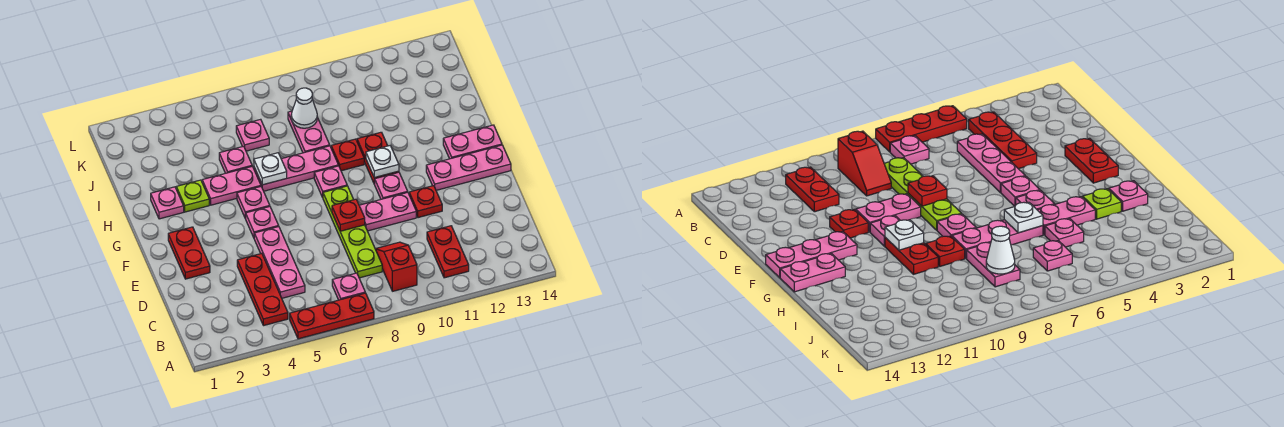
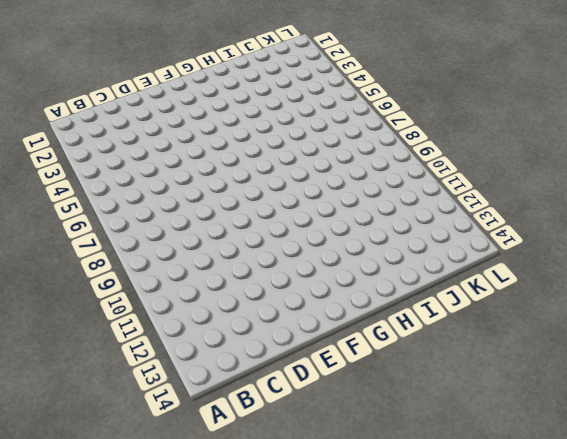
none -> red 1x3 plate [290,293,374,339]
none -> red 1x3 plate [237,253,288,326]
none -> pink 1x1 plate [332,273,365,300]

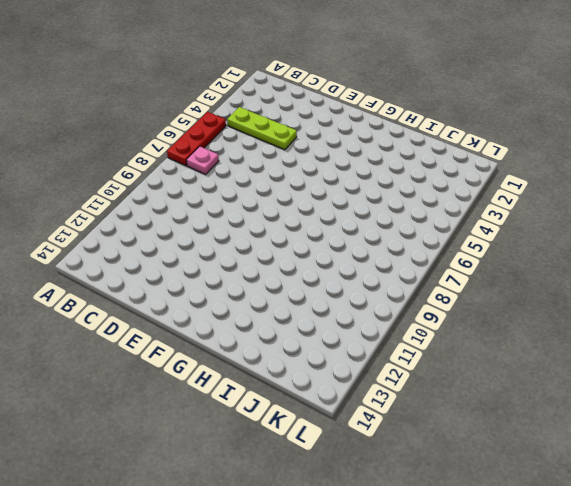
lime 1x3 plate [227,107,297,150] -> red 1x3 plate [237,253,288,326]
none -> red 1x2 slope [375,242,417,291]
none -> red 1x2 plate [427,226,469,278]
none -> pink 1x3 plate [254,227,305,298]

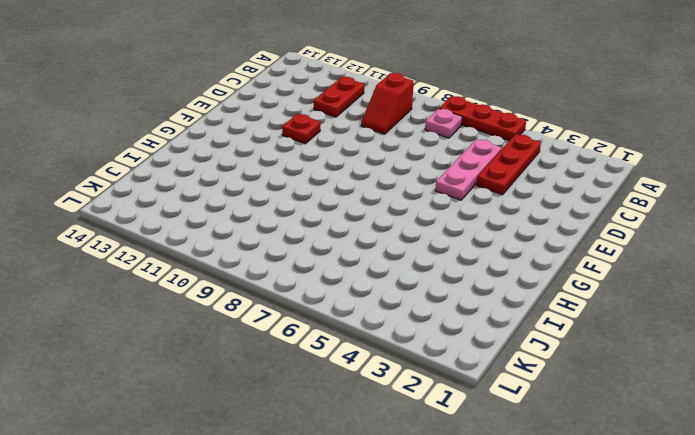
none -> lime 1x4 plate [323,186,382,278]
none -> red 1x2 plate [168,227,210,279]
none -> pink 1x2 plate [359,192,416,231]

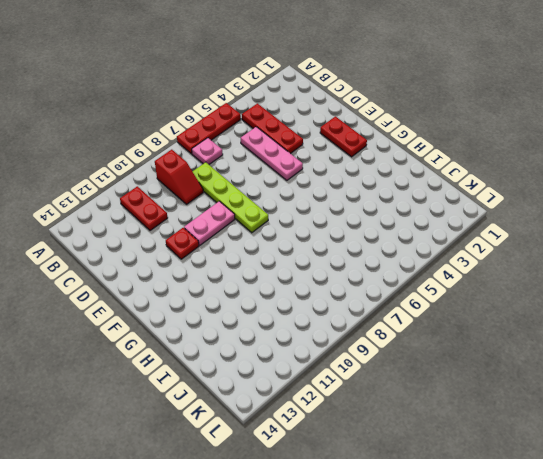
none -> pink 1x1 plate [245,207,279,238]
none -> pink 1x1 plate [375,172,408,199]
none -> pink 1x3 plate [426,145,511,190]

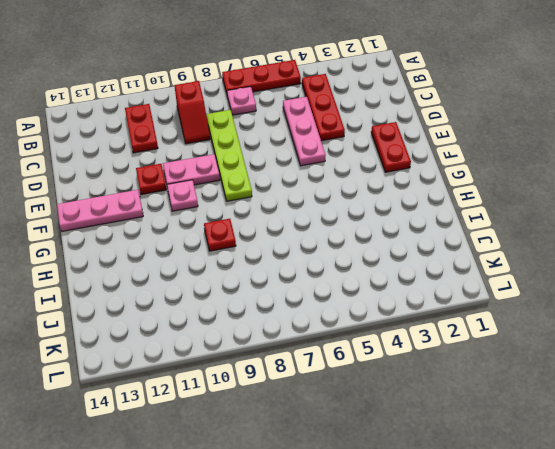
none -> pink 1x1 plate [245,207,279,238]
none -> pink 1x1 plate [237,187,270,218]
none -> pink 1x1 plate [314,166,347,197]

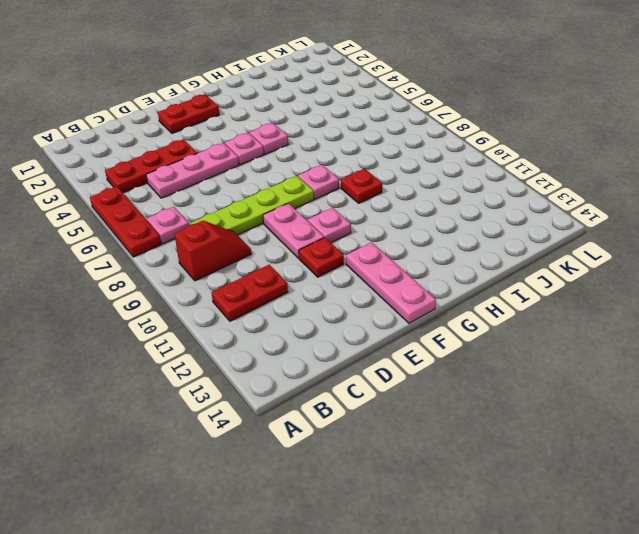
none -> red 1x2 plate [357,132,399,184]
none -> pink 1x2 plate [443,125,502,159]
none -> pink 1x1 plate [151,187,184,219]

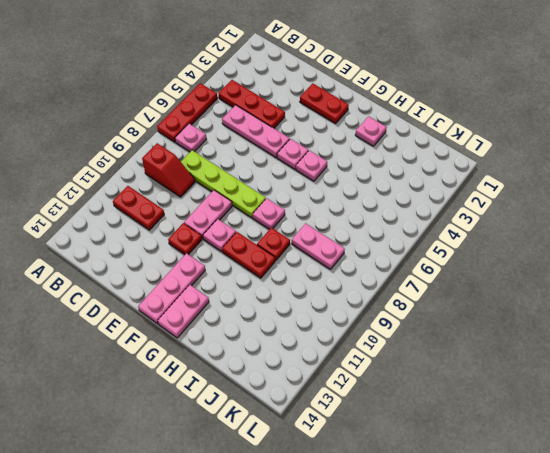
none -> lime 1x1 plate [176,180,209,212]
none -> pink 1x2 plate [202,166,261,205]
none -> pink 1x3 plate [254,146,338,191]

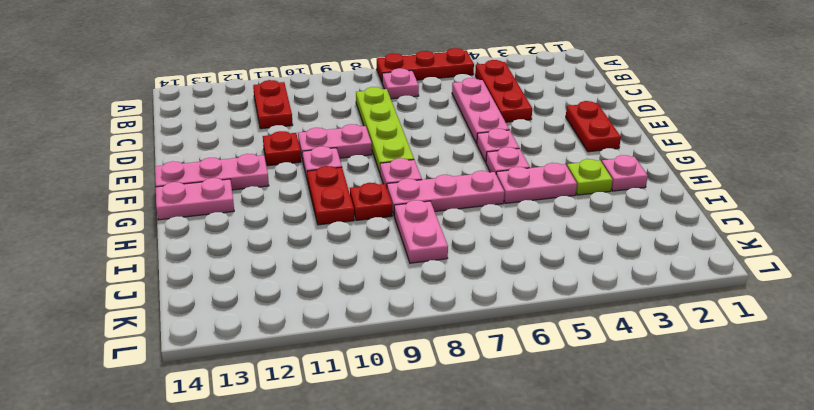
none -> red 1x2 slope [375,242,417,291]
none -> pink 1x1 plate [219,146,252,173]
none -> pink 1x1 plate [236,119,269,151]

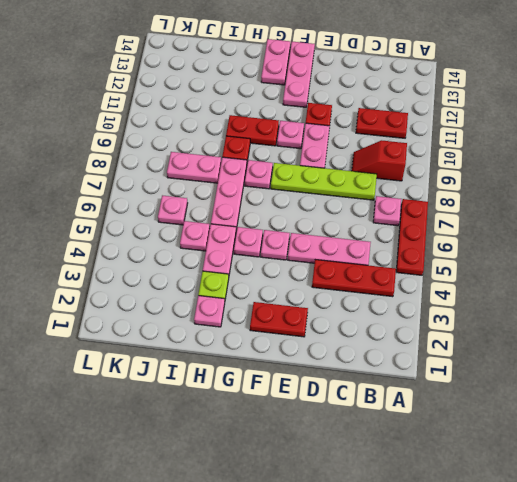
none -> red 1x1 plate [332,199,365,231]
none -> white 1x1 plate [366,146,399,178]
none -> white 1x1 plate [254,153,287,185]

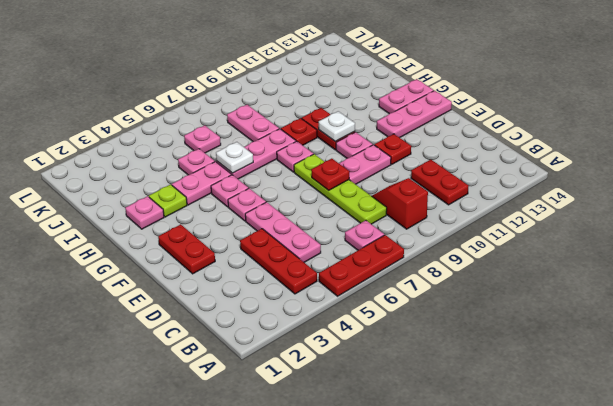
none -> white 1x1 cone [291,88,317,128]

